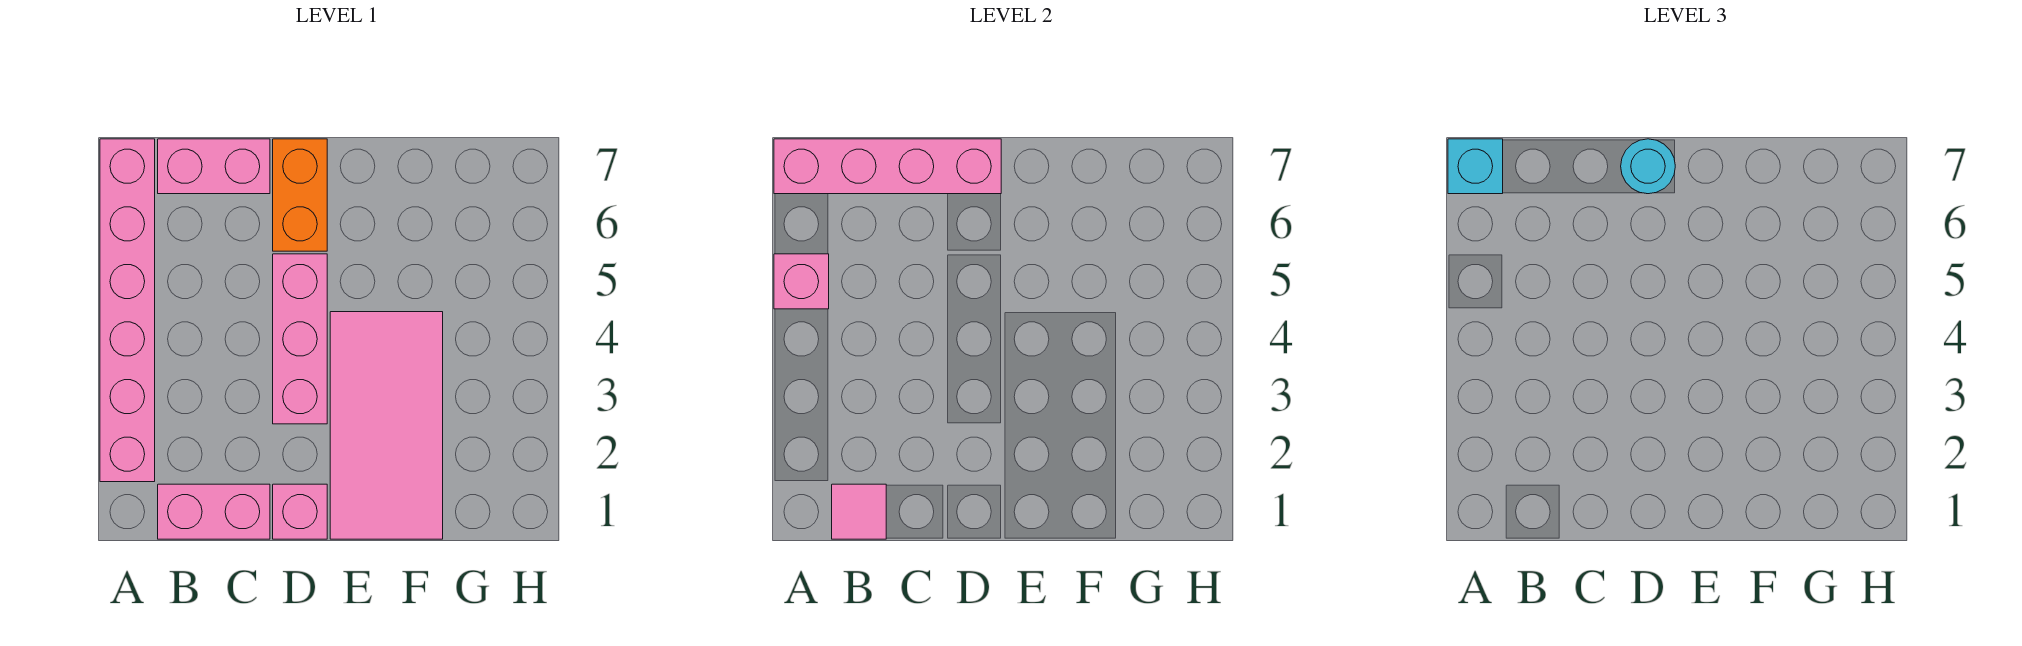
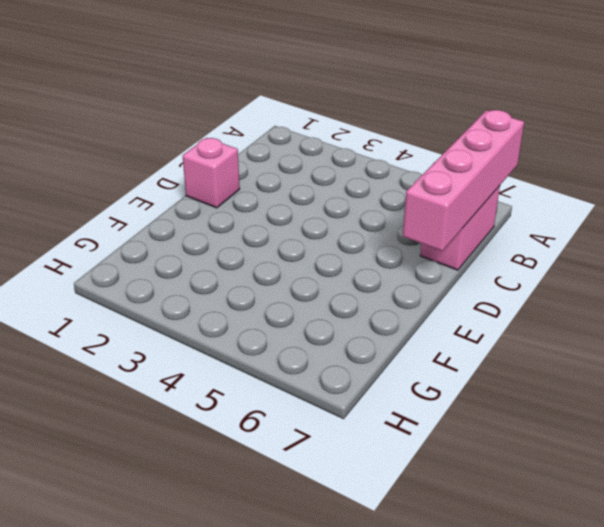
none -> pink 1x6 brick [100,139,155,482]
none -> pink 1x2 brick [158,484,270,539]
none -> pink 1x3 brick [273,254,327,424]

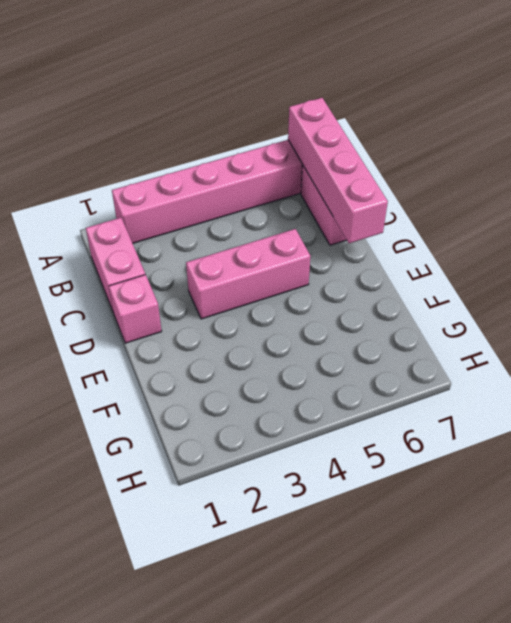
none -> orange 1x2 brick [273,139,327,251]
none -> pink 2x4 tile [330,312,443,539]
none -> pink 1x1 brick [774,254,829,309]

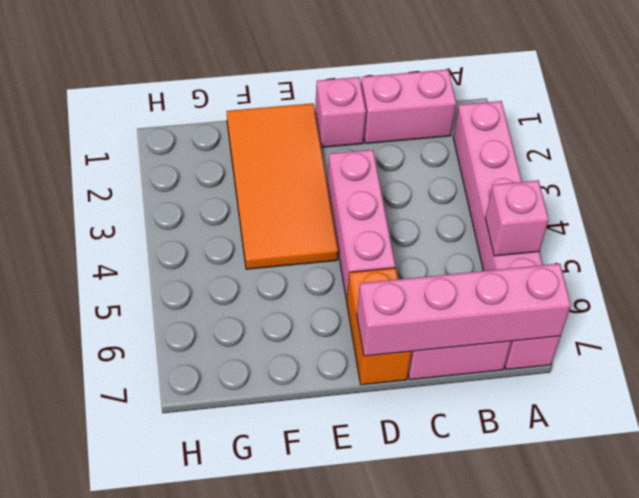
orange 2x4 tile [227,103,338,269] -> pink 2x4 tile [330,312,443,539]
none -> pink 1x1 tile [832,484,886,539]
none -> cyan 1x1 brick [1448,139,1503,194]
none -> cyan 1x1 round brick [1621,139,1675,194]

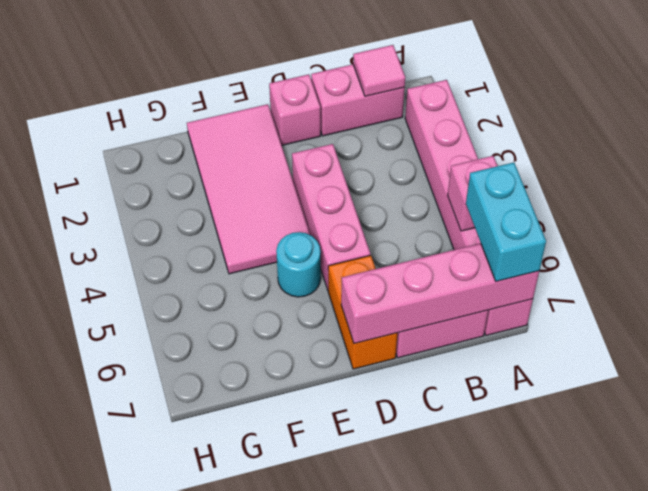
cyan 1x2 brick [466,163,546,281] -> cyan 1x1 brick [1448,139,1503,194]
cyan 1x1 round brick [276,232,321,297] -> cyan 1x1 round brick moved to [1621,139,1675,194]

